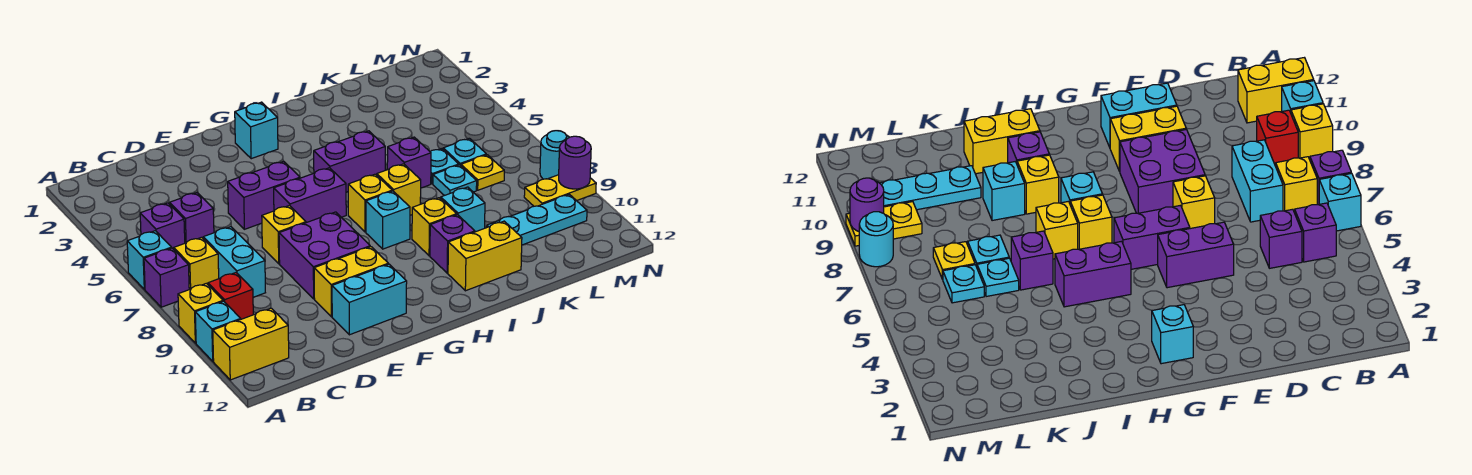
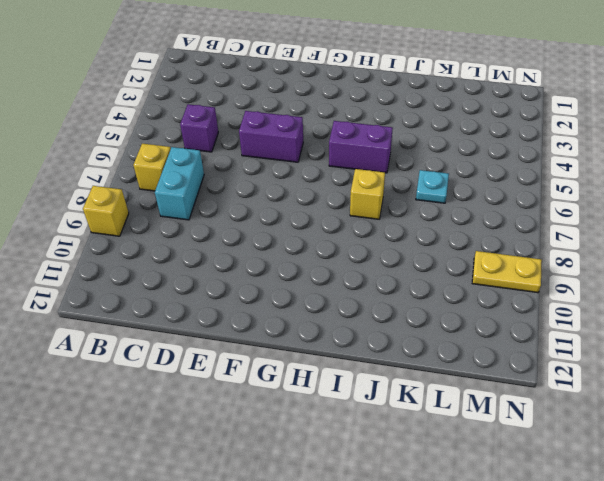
none -> cyan 1x1 brick [127,231,172,289]
none -> purple 1x1 brick [144,248,189,307]
none -> cyan 1x1 brick [195,301,241,361]
none -> yellow 1x2 brick [213,308,289,380]

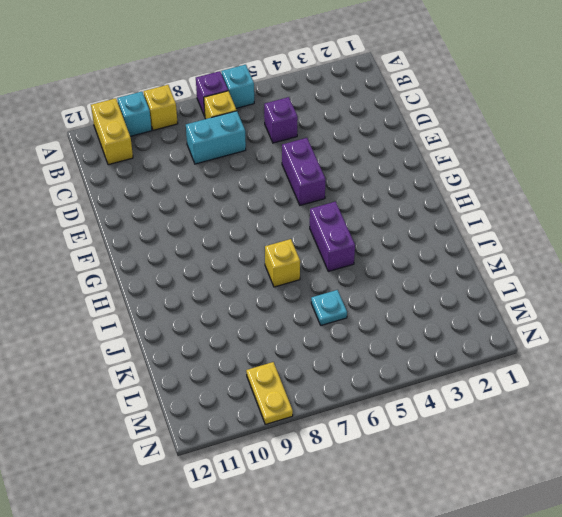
none -> purple 1x1 brick [140,203,185,249]
none -> red 1x1 brick [208,273,253,319]
none -> yellow 1x1 brick [262,205,306,264]
none -> purple 2x2 brick [279,212,370,299]

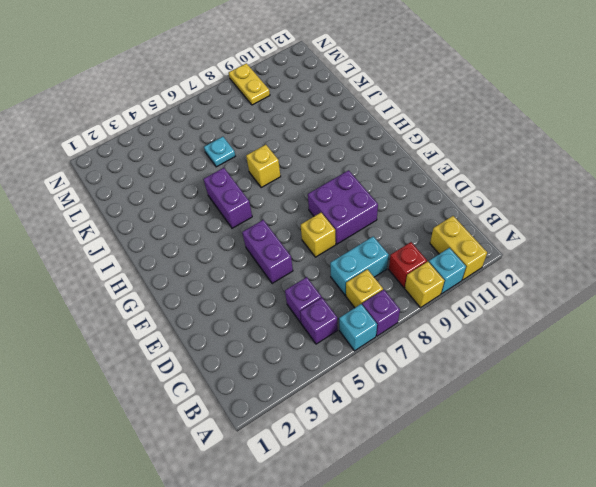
none -> yellow 1x2 brick [314,247,388,317]
none -> cyan 1x2 brick [332,264,407,335]
none -> purple 1x2 brick [274,168,346,223]
none -> cyan 1x1 brick [235,102,278,159]

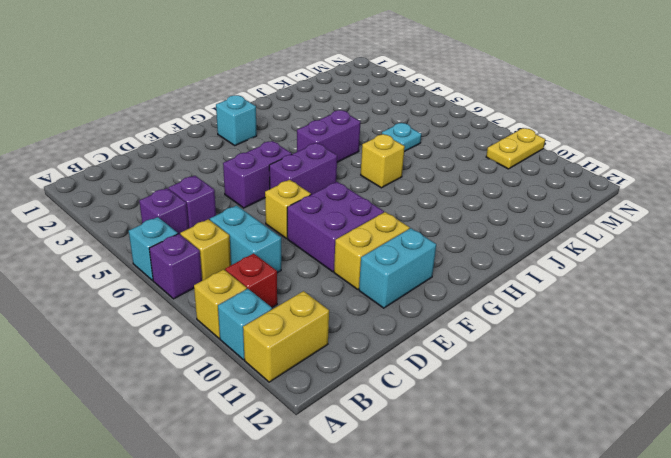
none -> yellow 1x1 brick [348,174,392,232]
none -> cyan 1x1 brick [366,191,410,249]
none -> yellow 1x1 brick [412,198,457,256]
none -> purple 1x1 brick [430,215,475,273]

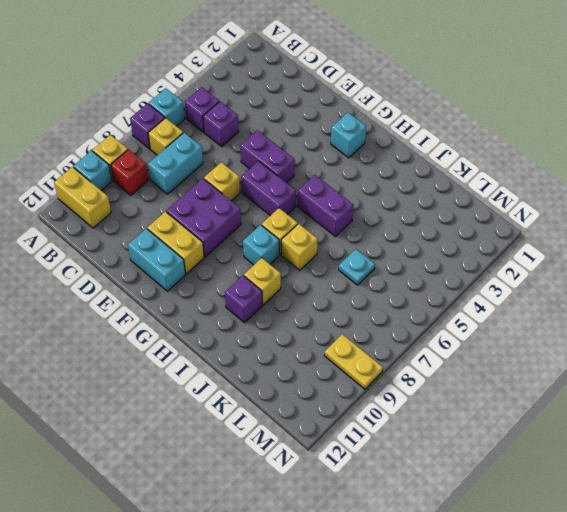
none -> yellow 1x2 brick [448,221,522,291]
none -> purple 1x1 brick [387,137,431,188]
none -> cyan 1x1 brick [441,187,485,232]
none -> cyan 1x1 plate [433,165,477,196]

